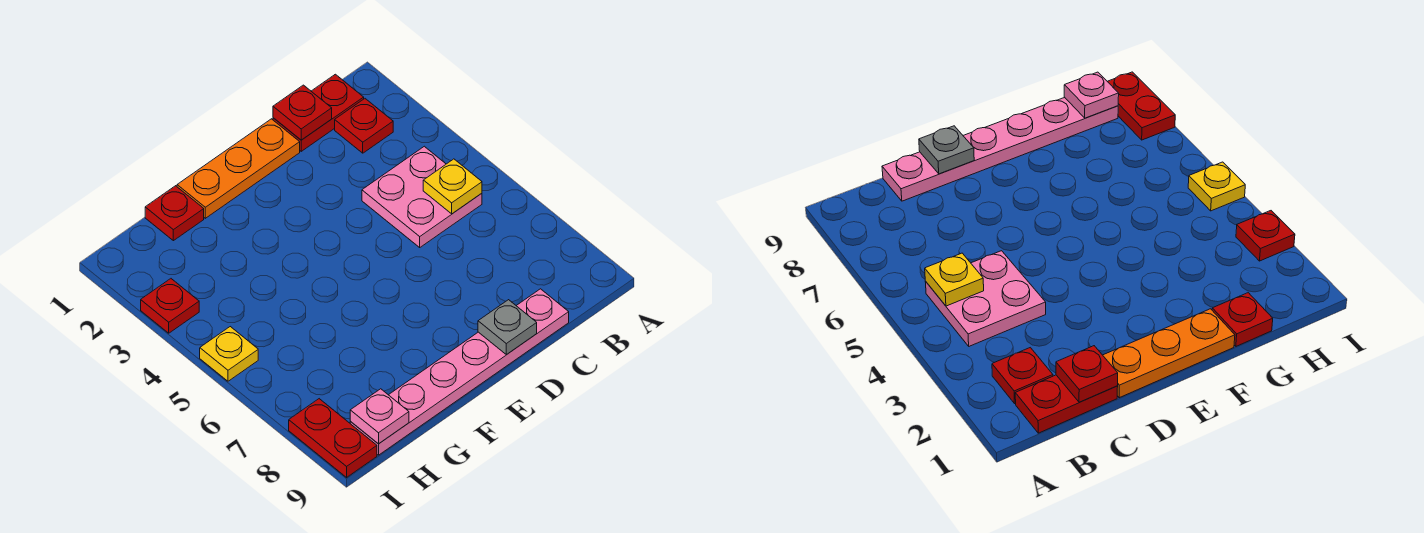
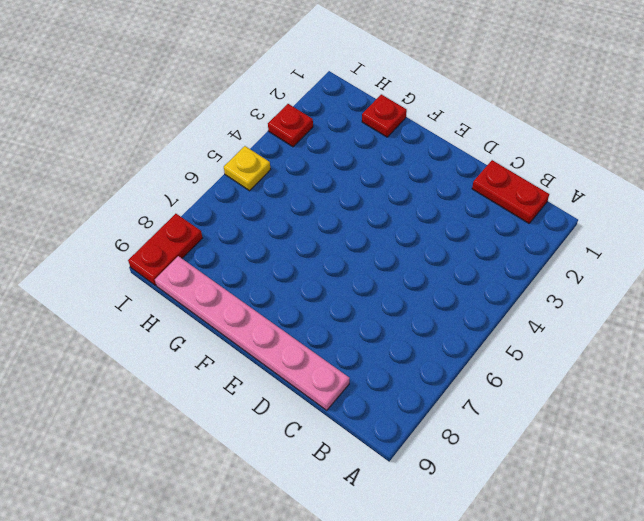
none -> red 1x1 plate [335,99,393,153]
none -> pink 2x2 plate [362,146,482,247]
none -> orange 1x3 plate [177,119,300,218]

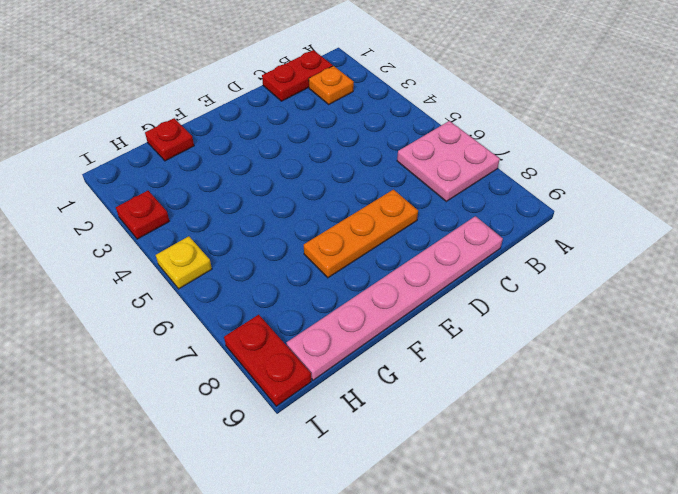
pink 2x2 plate [397,121,500,201] -> pink 2x2 plate moved to [362,146,482,247]
orange 1x1 plate [309,66,354,104] -> red 1x1 plate [335,99,393,153]
orange 1x3 plate [304,190,418,278] -> orange 1x3 plate moved to [177,119,300,218]
none -> yellow 1x1 plate [423,159,482,214]
none -> red 1x1 plate [273,85,332,140]
none -> grey 1x1 plate [478,300,537,355]

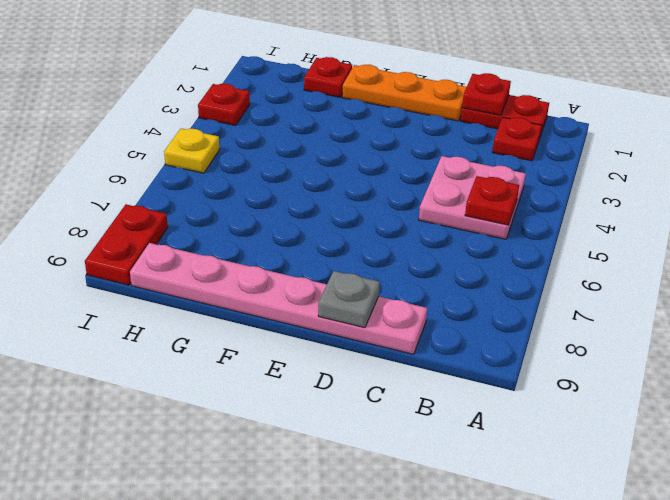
red 1x1 plate [465,176,519,225] -> yellow 1x1 plate [423,159,482,214]
none -> pink 1x1 plate [350,389,409,444]

